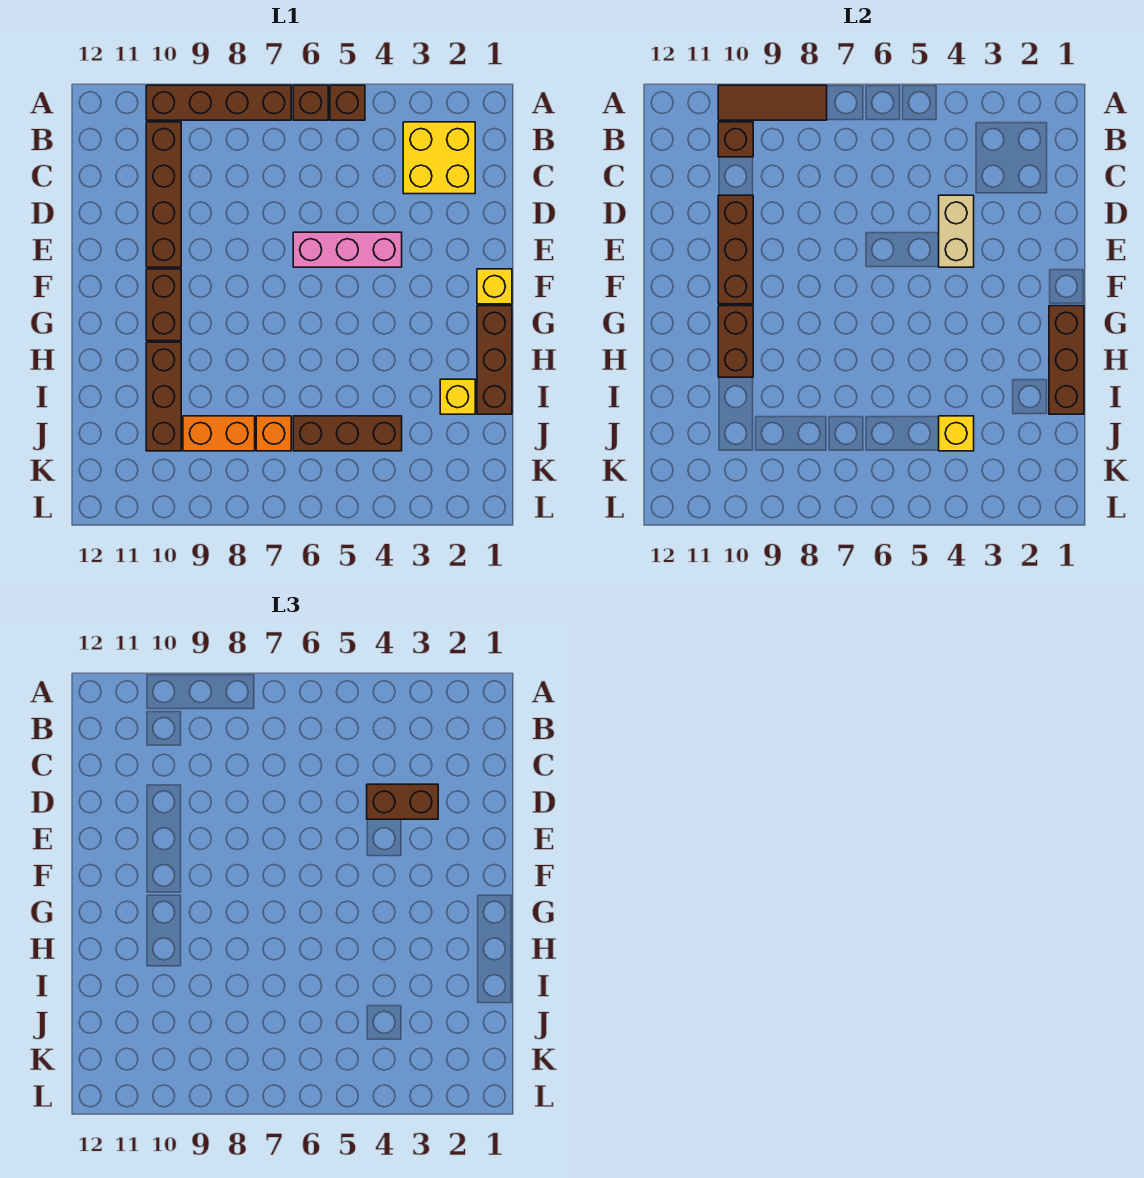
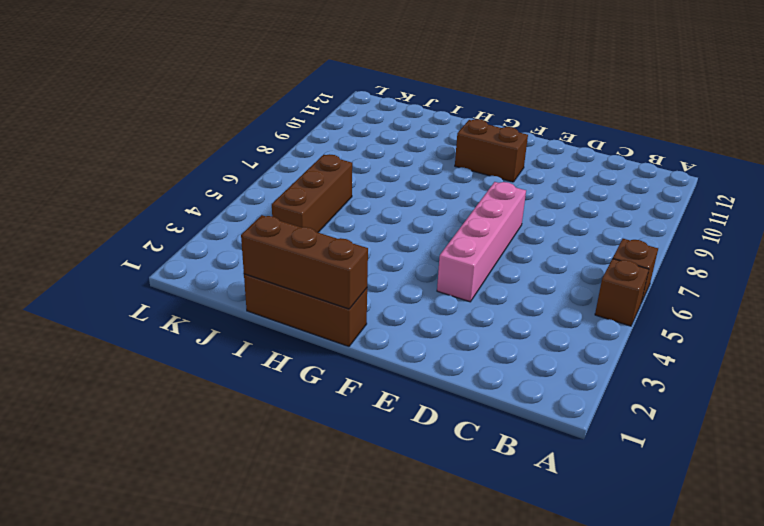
pink 1x4 brick [437,182,526,302] -> pink 1x3 brick [293,232,402,267]
none -> brown 1x4 brick [146,85,291,120]
none -> yellow 2x2 brick [403,122,475,194]
none -> brown 1x4 brick [146,122,181,267]

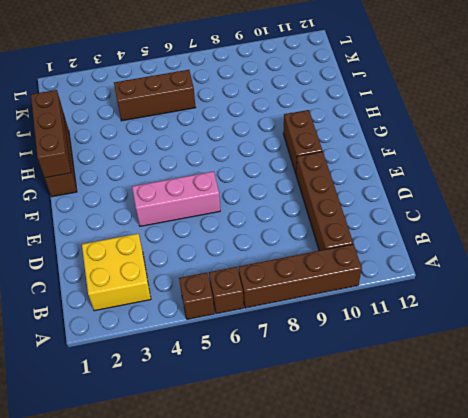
none -> yellow 1x1 brick [477,269,512,304]
none -> brown 1x3 brick [146,342,181,451]
none -> yellow 1x1 brick [440,379,475,414]

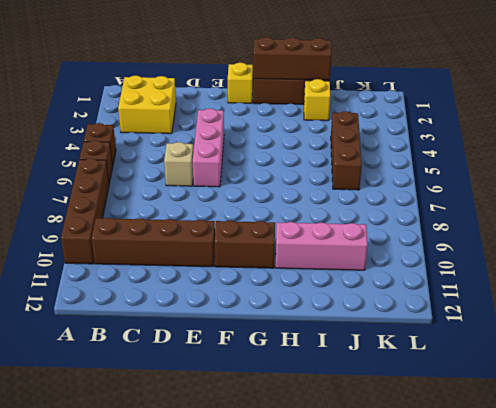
tan 1x1 brick [164,142,193,186] -> none
pink 1x3 brick [276,222,368,270] -> brown 1x3 brick [146,342,181,451]
none -> orange 1x1 brick [256,416,291,451]
none -> orange 1x2 brick [183,416,255,451]
none -> brown 1x3 tile [718,85,827,120]

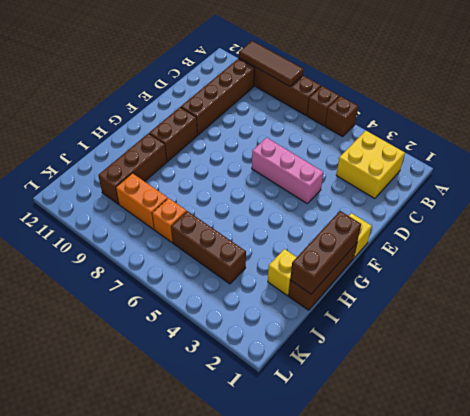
none -> brown 1x1 brick [718,122,753,157]
none -> tan 1x2 brick [939,195,974,267]
none -> brown 1x3 brick [718,195,753,304]

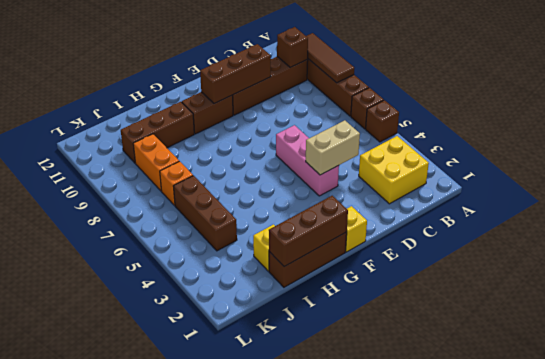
none -> brown 1x2 brick [718,306,753,377]
none -> yellow 1x1 brick [939,416,974,451]
none -> brown 1x2 brick [367,784,438,819]

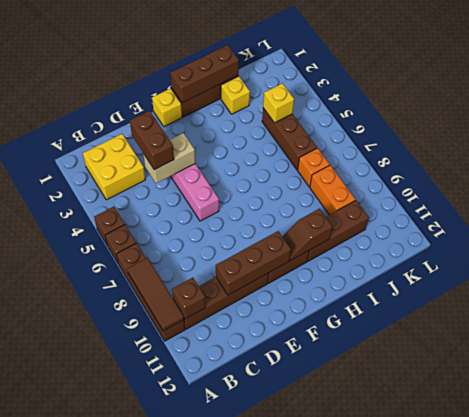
brown 1x2 slope [282,209,332,261] -> brown 1x2 brick [718,306,753,377]

